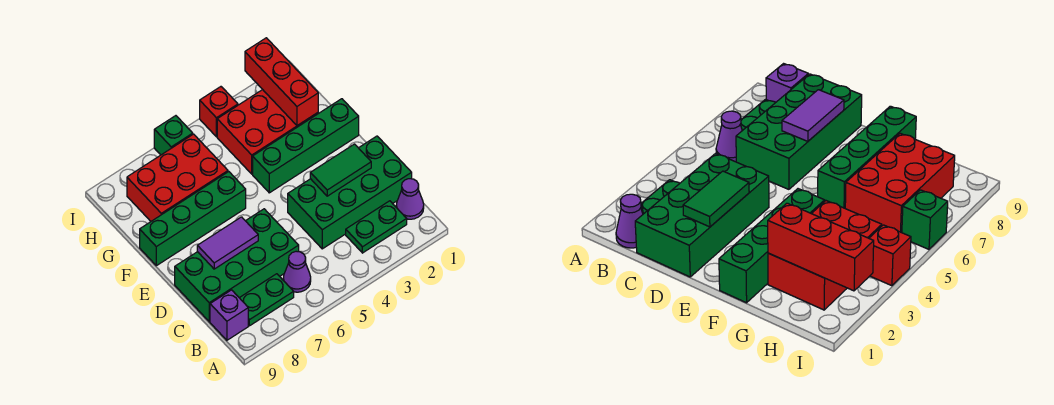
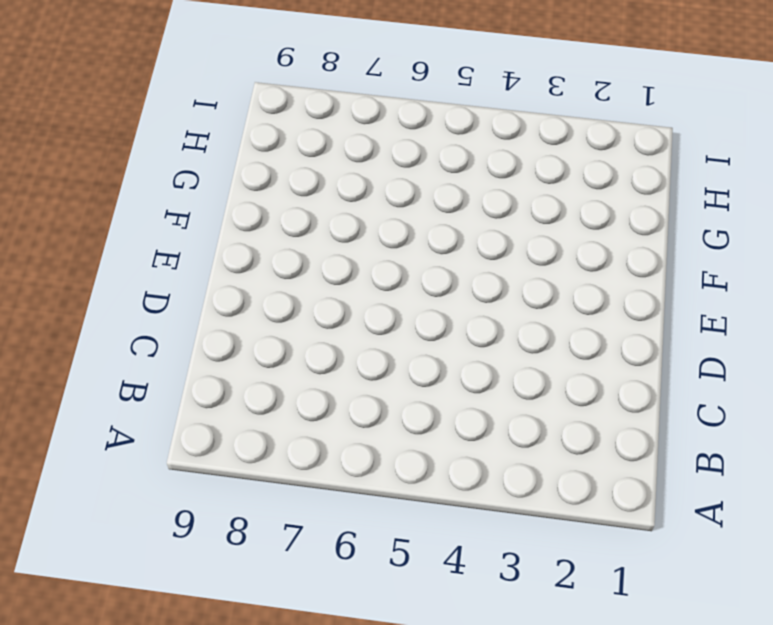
none -> purple 1x1 cone [396,179,424,219]
none -> green 1x2 plate [346,201,407,253]
none -> purple 1x1 cone [283,251,311,292]

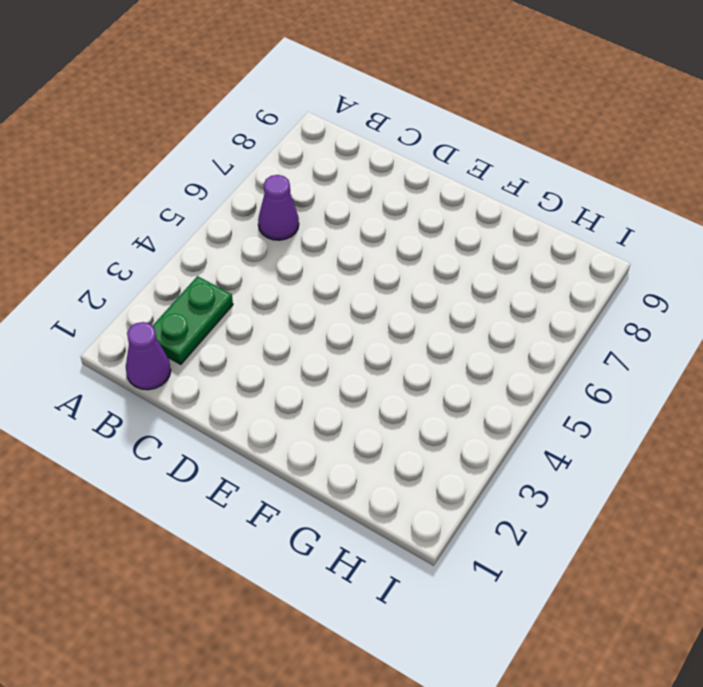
none -> green 1x2 plate [240,274,294,326]
none -> purple 1x1 brick [210,290,248,340]
none -> green 2x4 brick [288,136,412,249]

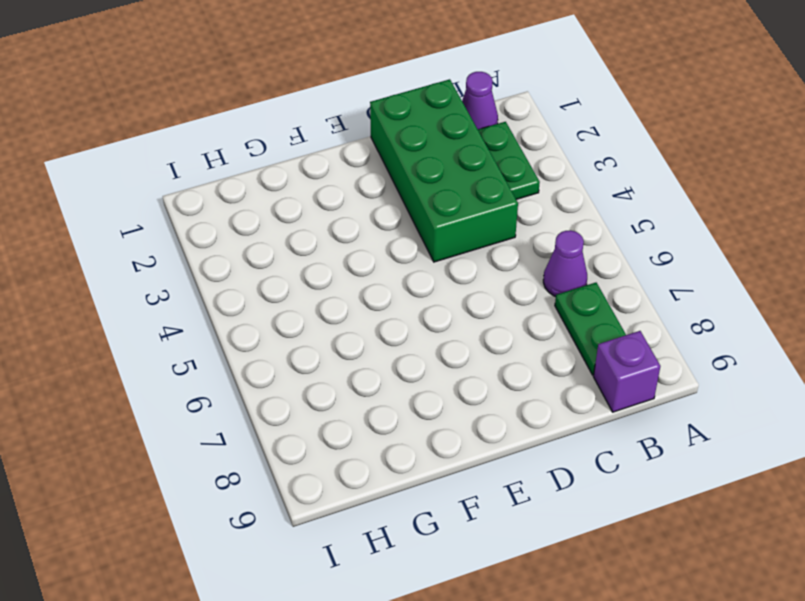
none -> green 2x4 brick [175,209,299,322]
none -> green 1x4 brick [253,99,359,193]
none -> green 1x4 brick [140,172,246,266]

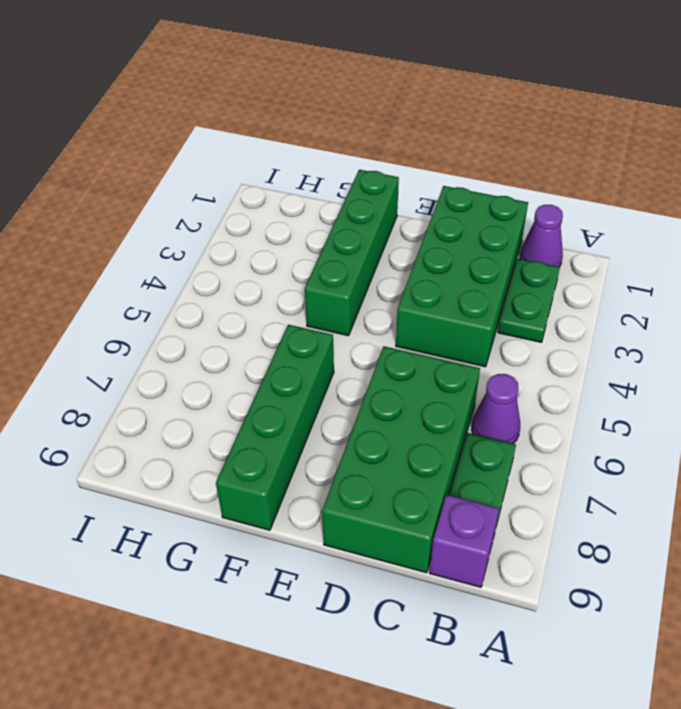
none -> red 2x3 brick [217,90,318,174]
none -> red 2x3 brick [127,134,228,221]
none -> red 1x1 brick [200,87,238,137]

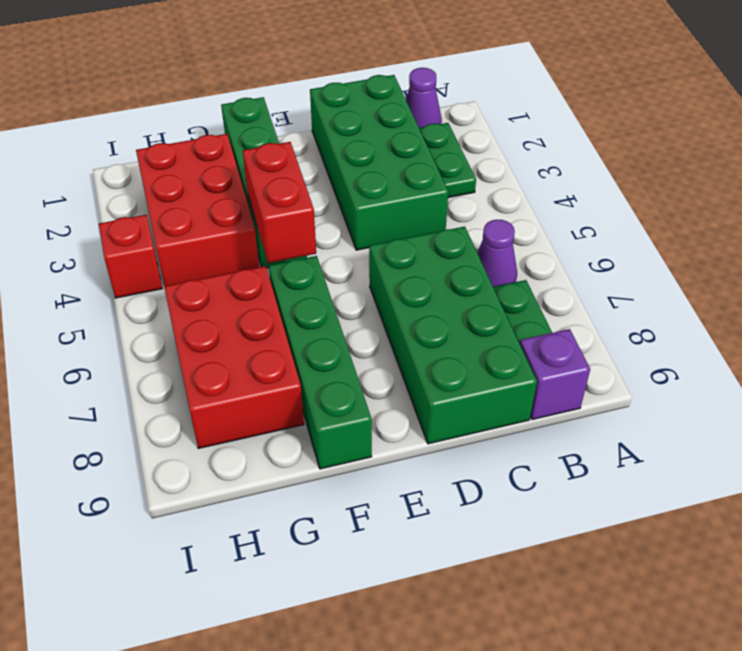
red 1x2 brick [243,142,316,263] -> none
none -> green 1x1 brick [154,116,193,155]
none -> green 1x2 tile [310,144,371,196]
none -> purple 1x2 tile [197,217,258,269]

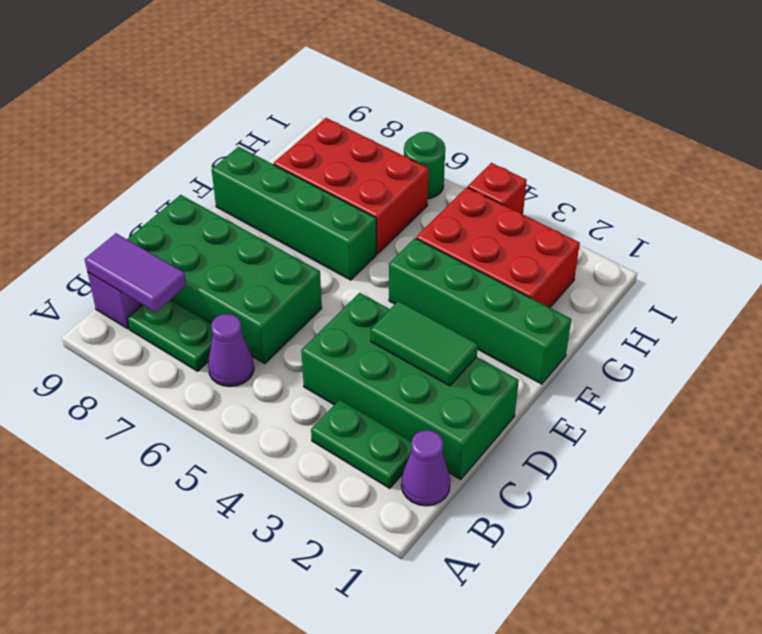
purple 1x2 tile [85,233,186,312] -> purple 1x2 tile moved to [197,217,258,269]
green 1x1 round brick [404,132,445,199] -> green 1x1 brick [154,116,193,155]
none -> red 1x3 brick [245,38,318,126]

